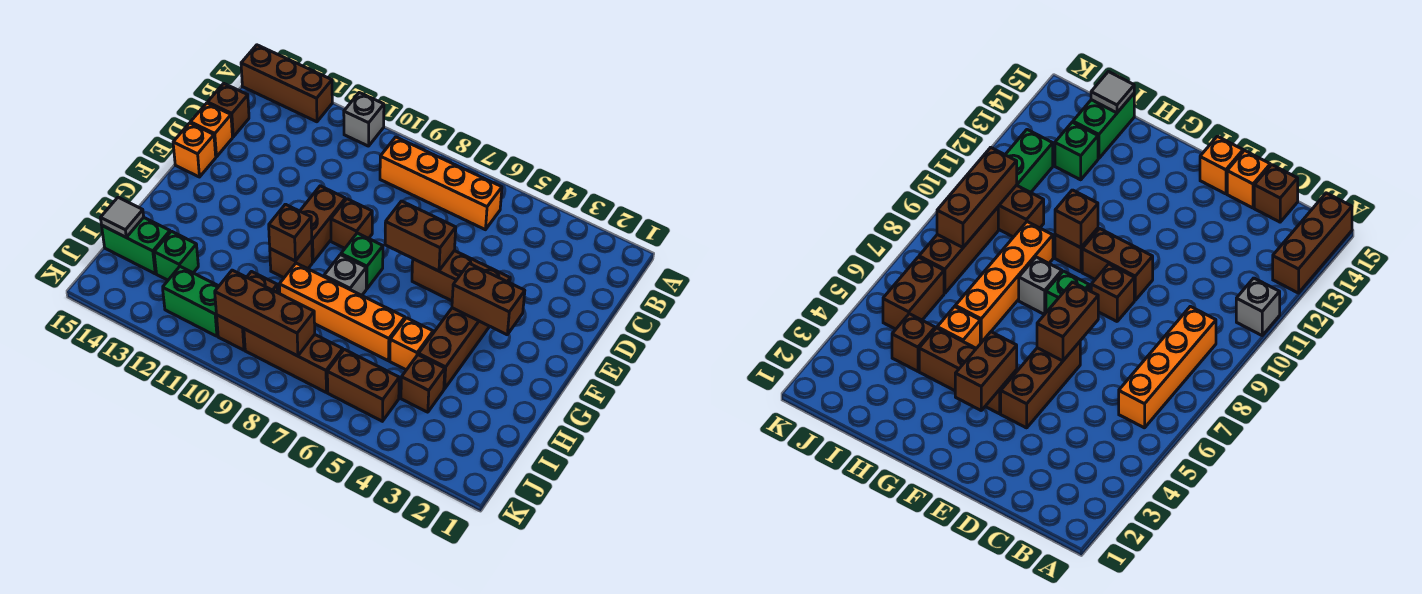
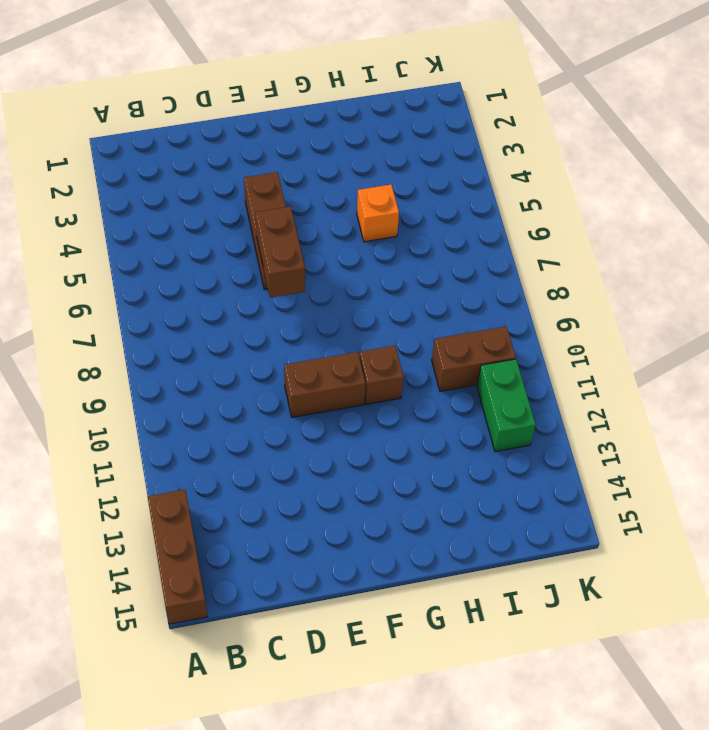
none -> grey 1x1 brick [344,93,384,146]
none -> orange 1x4 brick [380,137,502,230]
none -> brown 1x1 brick [208,83,249,137]

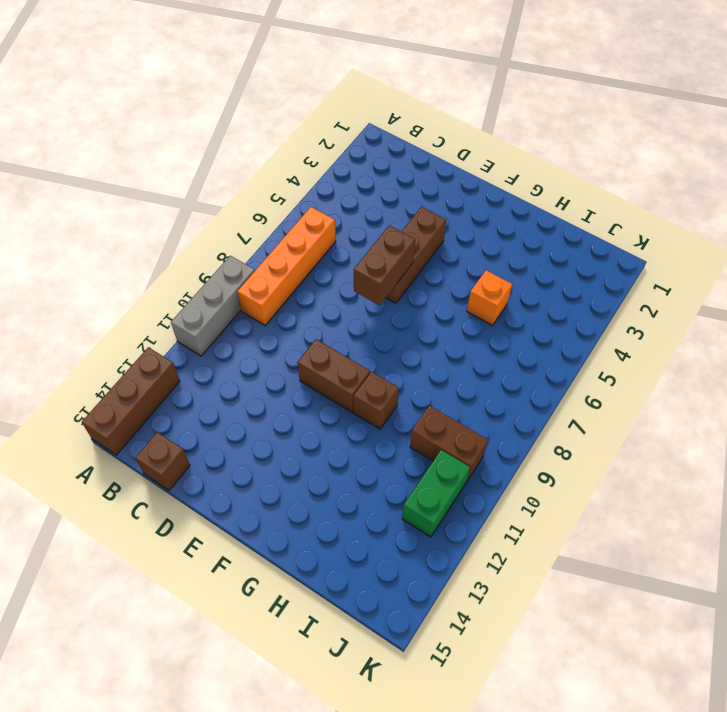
grey 1x3 brick [171,256,255,356] -> grey 1x1 brick [344,93,384,146]
none -> orange 1x1 brick [190,103,233,157]
none -> brown 1x1 brick [331,199,372,248]
none -> orange 1x1 brick [173,123,216,177]

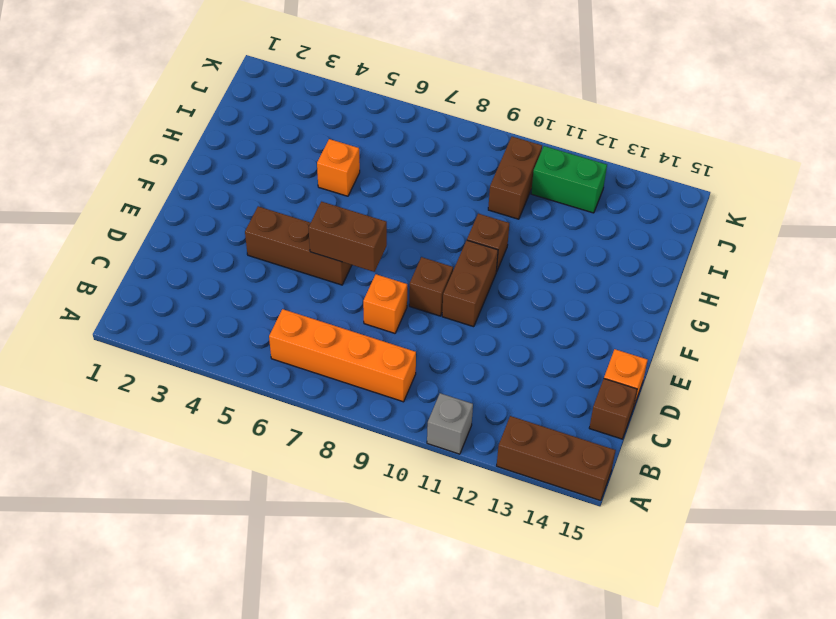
orange 1x1 brick [363,274,407,333] -> orange 1x1 brick moved to [173,123,216,177]
none -> brown 1x3 brick [419,308,490,389]
none -> green 1x1 brick [341,233,383,289]
none -> grey 1x1 brick [324,255,366,295]

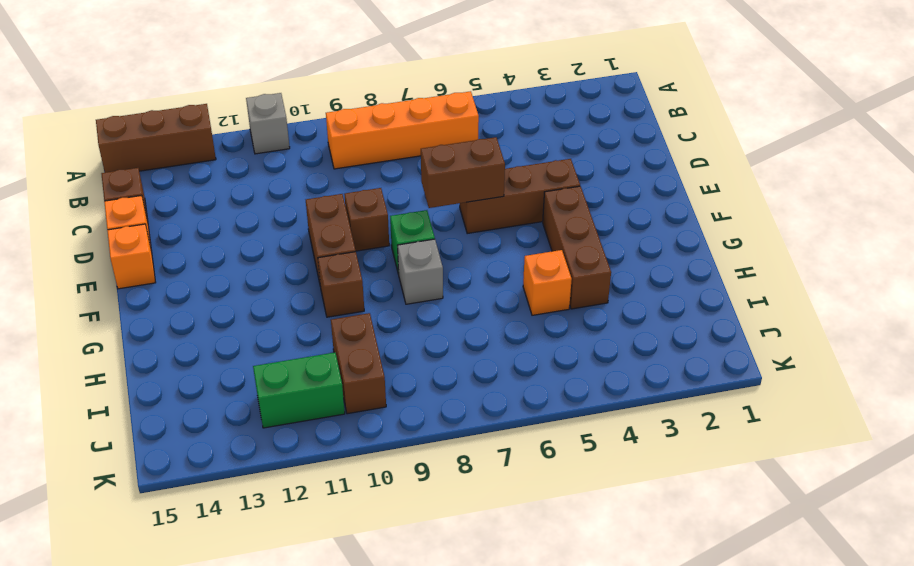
none -> orange 1x4 brick [279,263,405,361]
none -> brown 1x1 brick [401,355,445,412]
none -> green 1x1 brick [154,231,198,280]

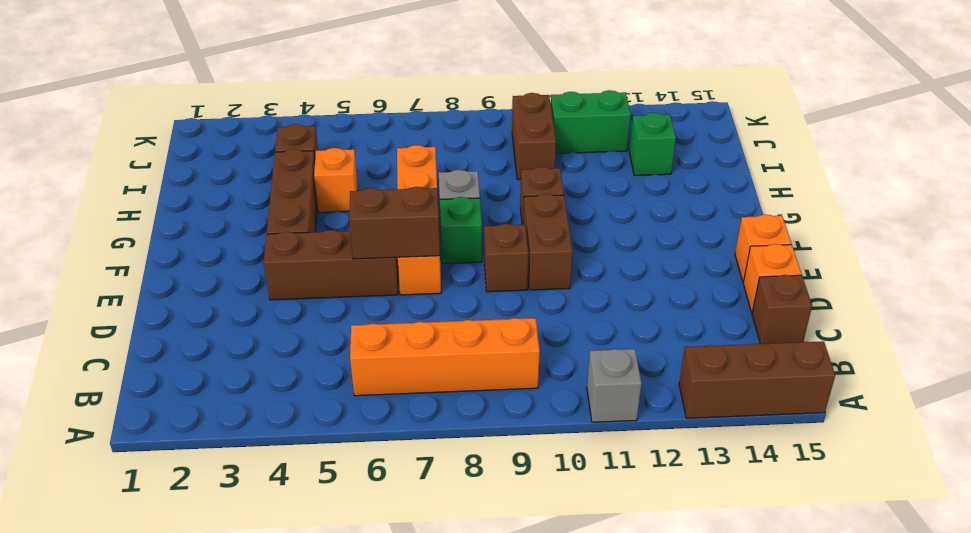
orange 1x4 brick [397,145,441,295] -> orange 1x4 brick turned to [279,263,405,361]
none -> green 1x2 brick [102,217,170,274]
none -> brown 1x2 brick [327,349,399,421]
none -> brown 1x3 brick [244,329,343,392]

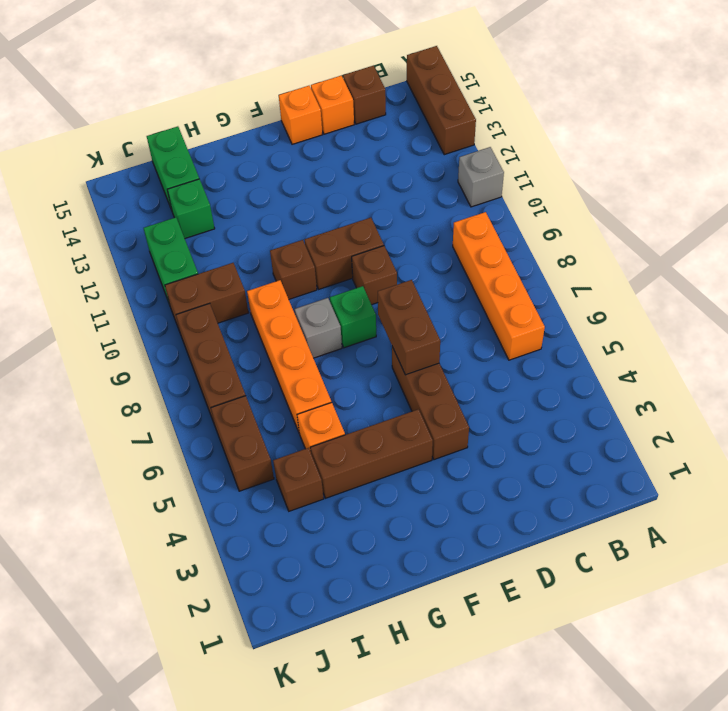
none -> brown 1x2 brick [452,264,525,335]
none -> brown 1x1 brick [269,204,312,261]
none -> grey 1x1 tile [101,197,144,237]

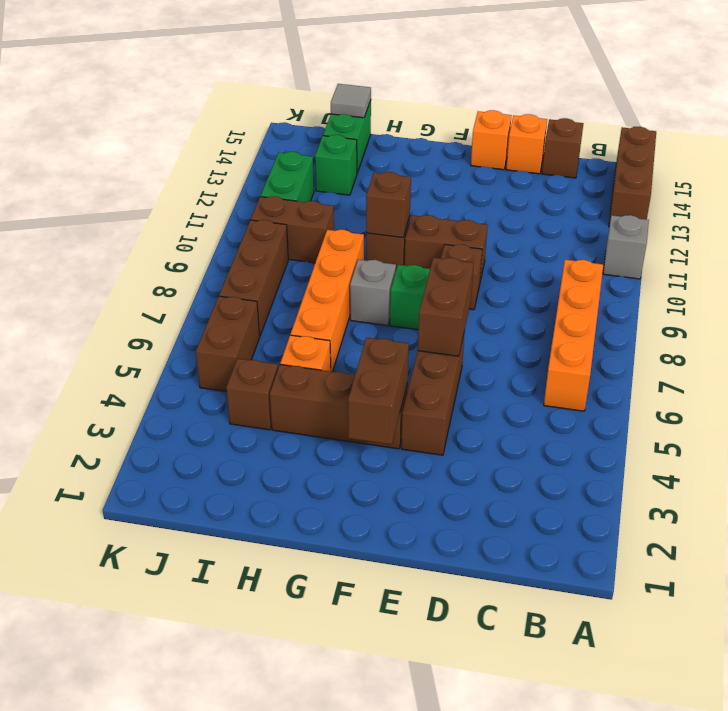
none -> brown 1x3 brick [215,270,315,356]

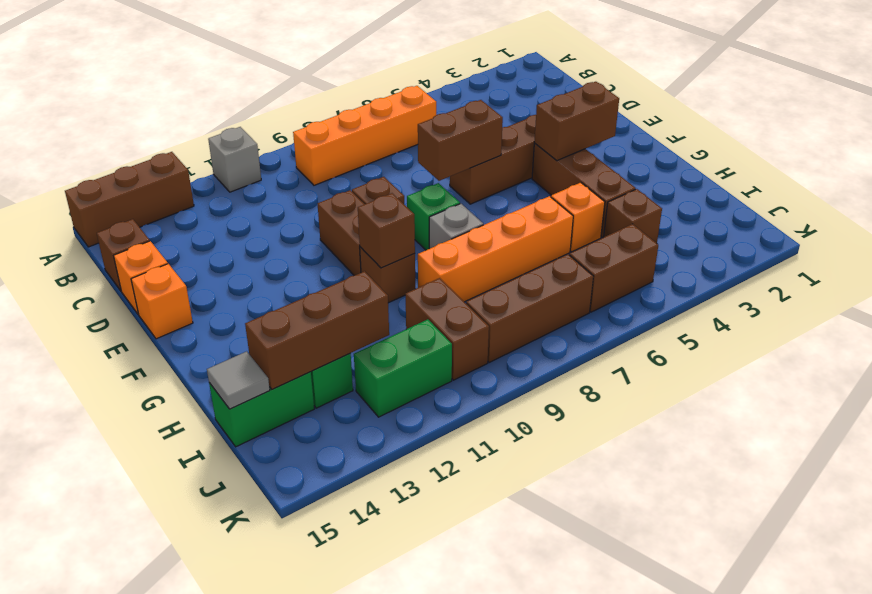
brown 1x3 brick [245,271,389,389] -> brown 1x3 brick moved to [215,270,315,356]

